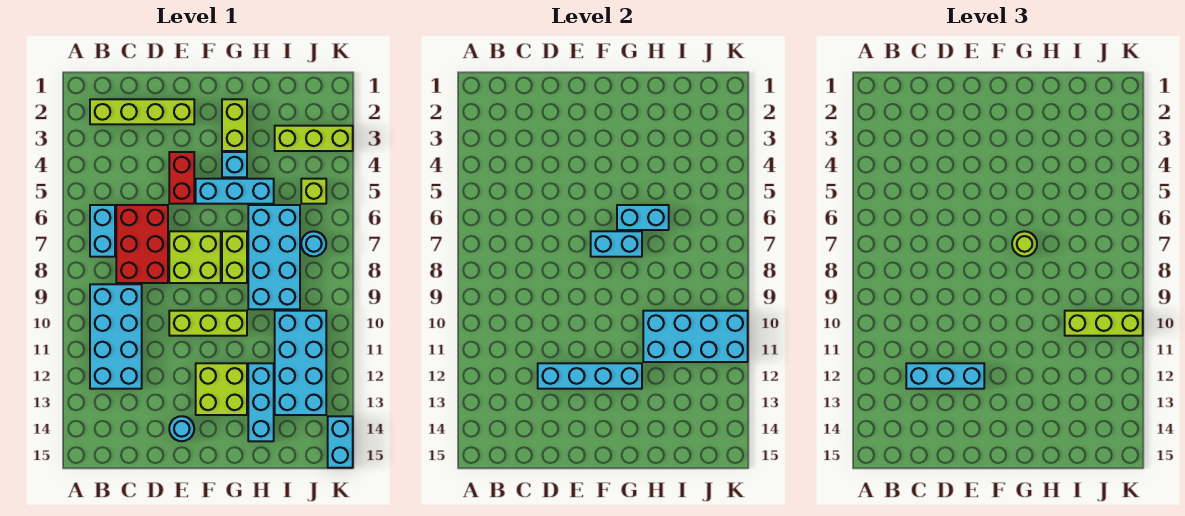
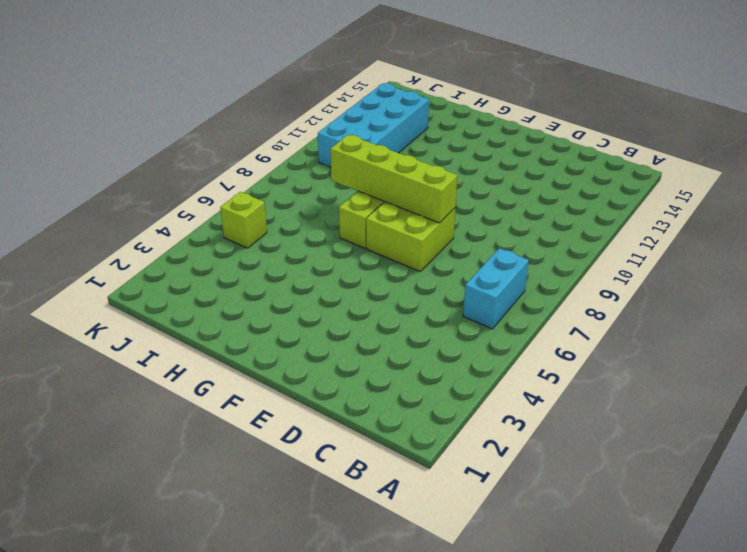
lime 1x4 brick [330,135,458,223] -> lime 1x4 brick moved to [90,99,194,124]
none -> cyan 2x4 brick [90,284,142,389]
none -> red 2x3 brick [116,205,168,283]
none -> red 1x2 brick [169,152,194,204]

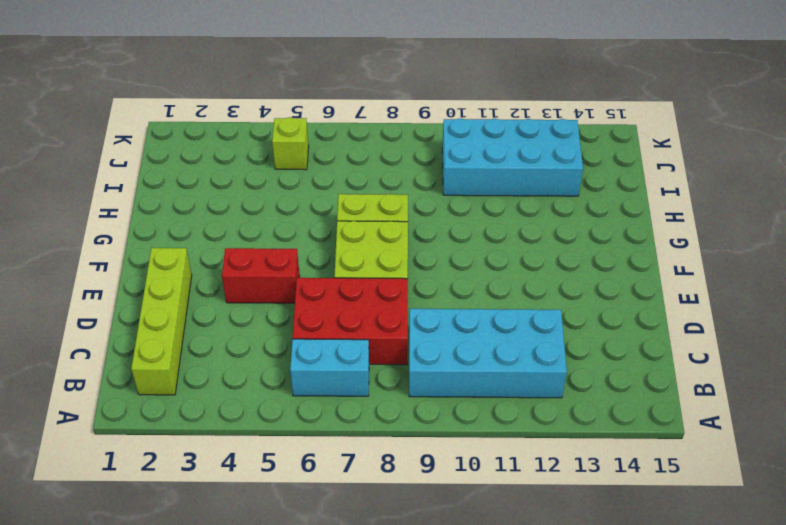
none -> lime 1x3 brick [169,311,247,336]
none -> cyan 1x1 round brick [169,416,194,441]
none -> cyan 1x3 brick [196,179,274,204]

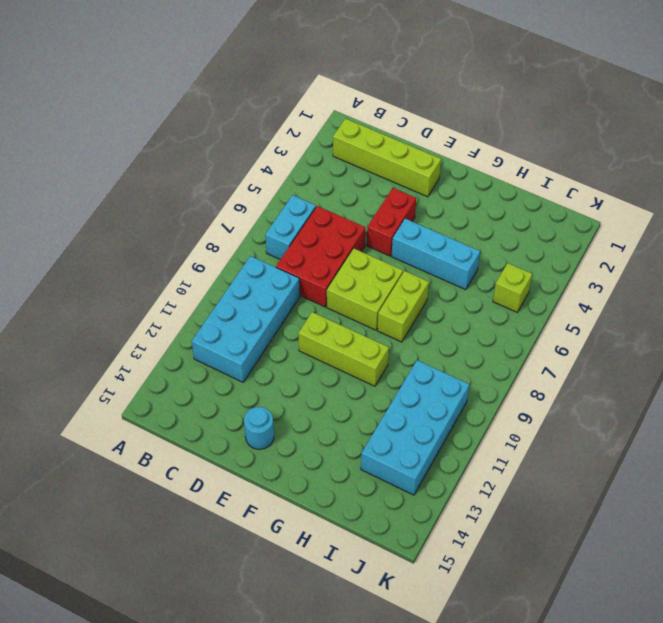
none -> lime 2x2 brick [196,363,247,415]
none -> lime 1x2 brick [222,99,247,151]
none -> cyan 1x1 brick [222,152,247,177]

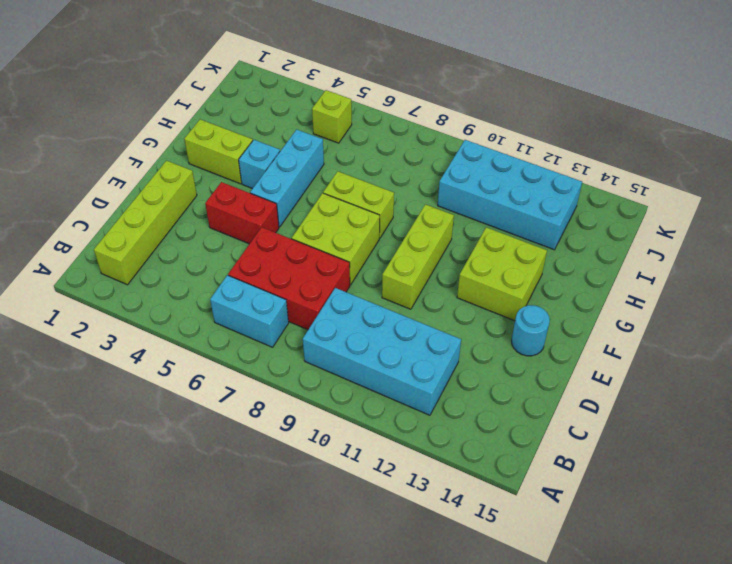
none -> cyan 2x4 brick [248,205,300,309]
none -> cyan 1x3 brick [248,363,274,441]
none -> lime 1x3 brick [275,126,353,151]

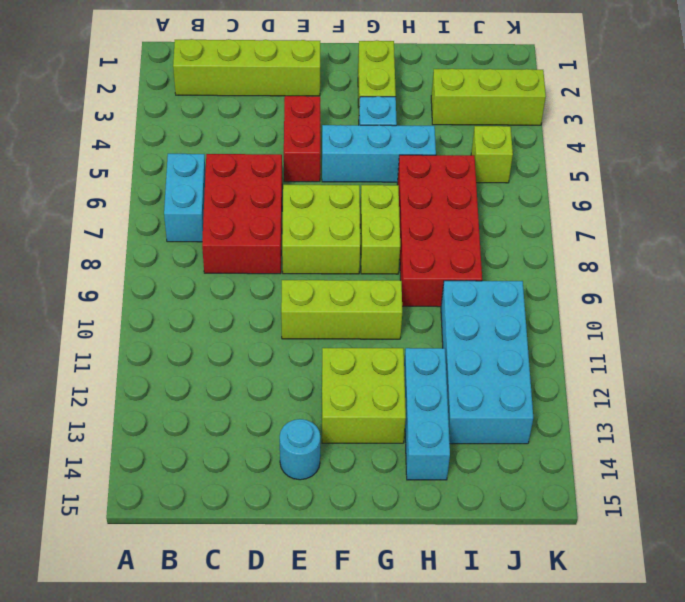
red 2x4 brick [397,155,482,307] -> cyan 2x4 brick [248,205,300,309]
none -> cyan 2x4 brick [90,284,142,389]
none -> cyan 1x1 round brick [301,231,326,256]
none -> cyan 1x2 brick [328,416,353,468]

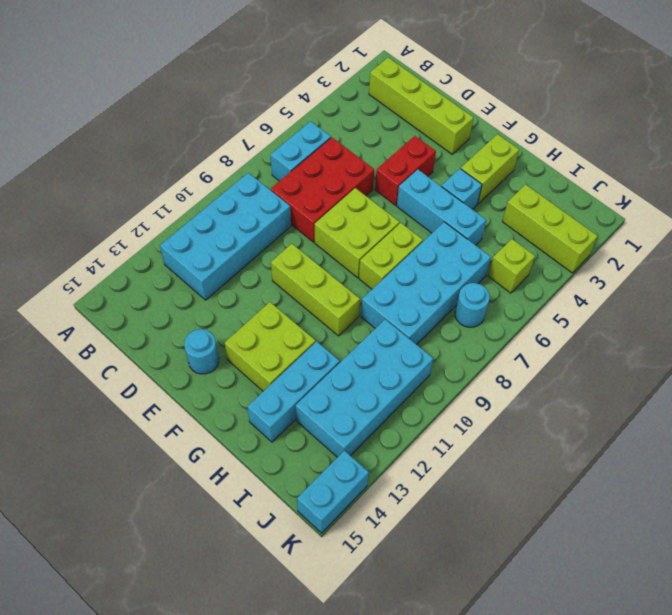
none -> cyan 1x4 brick [538,363,642,389]
none -> cyan 1x2 brick [591,231,642,257]
none -> cyan 1x2 brick [617,205,669,230]

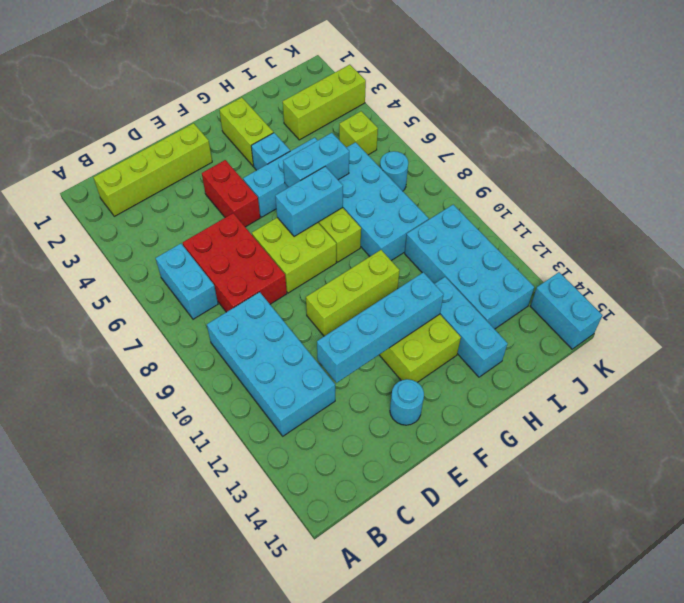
none -> cyan 2x4 brick [643,311,748,362]
none -> cyan 1x3 brick [906,363,984,389]
none -> lime 1x1 round brick [1012,231,1037,256]

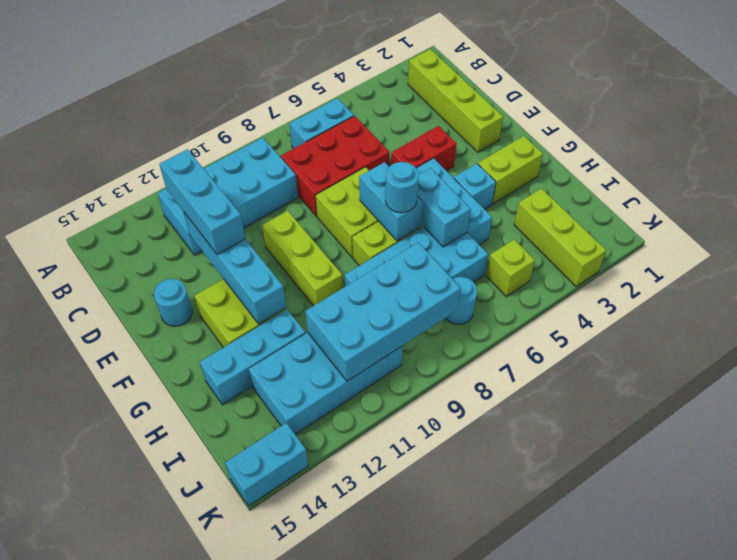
cyan 1x1 round brick [385,162,419,213] -> lime 1x1 round brick [1012,231,1037,256]
cyan 2x4 brick [305,242,461,381] -> cyan 2x4 brick turned to [643,311,748,362]
none -> lime 1x3 brick [1065,311,1143,336]

